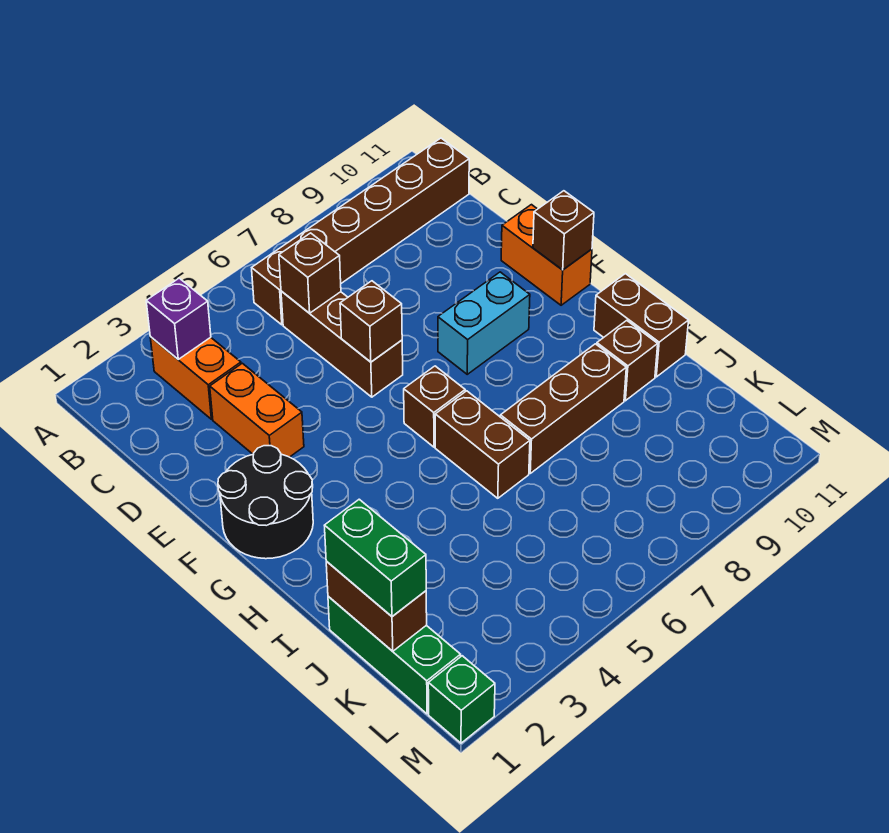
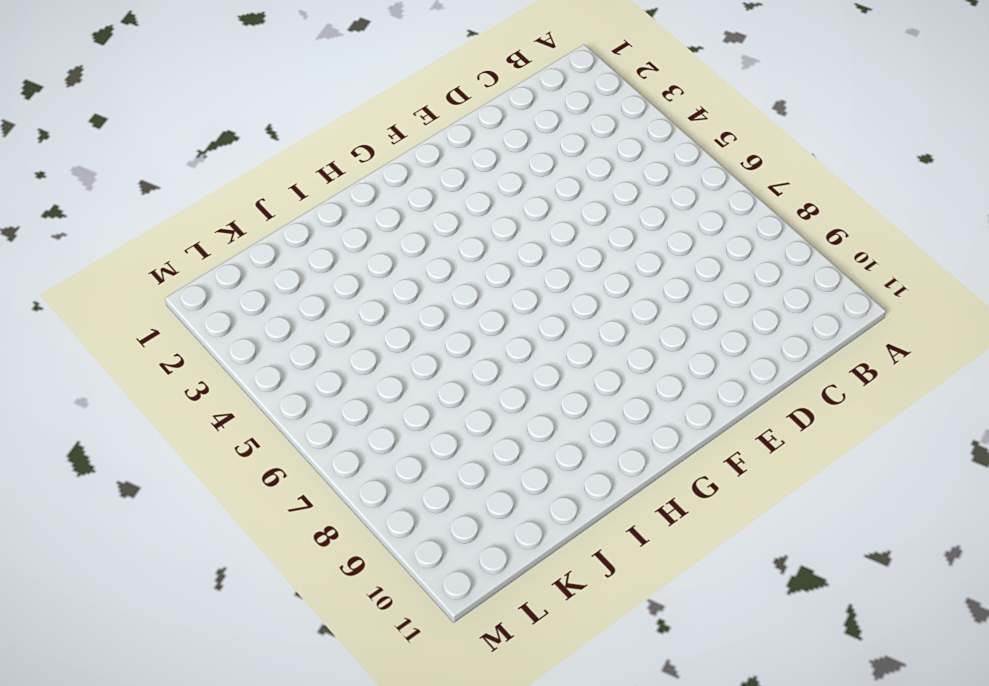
none -> orange 1x2 brick [150,337,241,419]
none -> brown 1x6 brick [252,138,469,325]
none -> brown 1x3 brick [281,291,403,397]

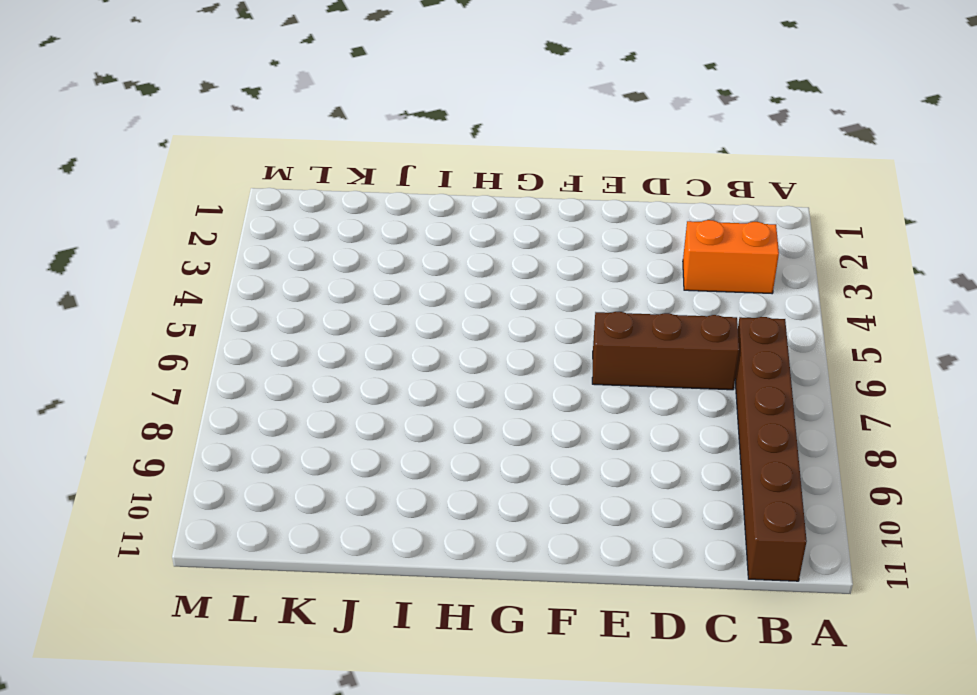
none -> orange 1x2 brick [210,363,304,457]
none -> orange 1x2 brick [501,205,592,305]
none -> black 2x2 round brick [218,446,313,559]

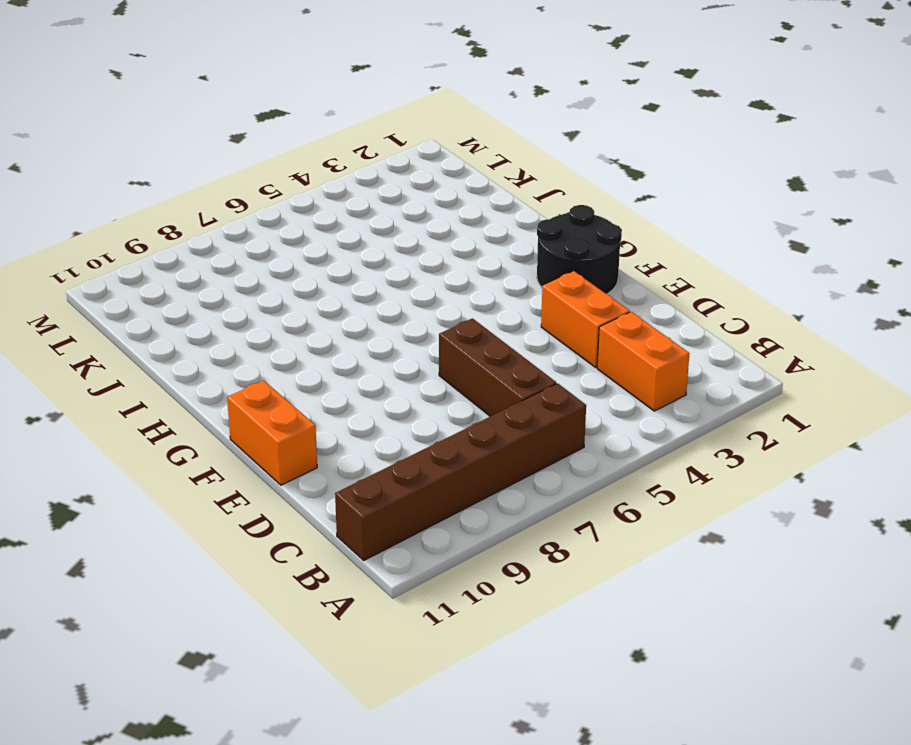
none -> cyan 1x2 brick [438,272,530,374]
none -> brown 1x1 brick [404,366,465,447]
none -> brown 1x2 brick [435,391,530,498]

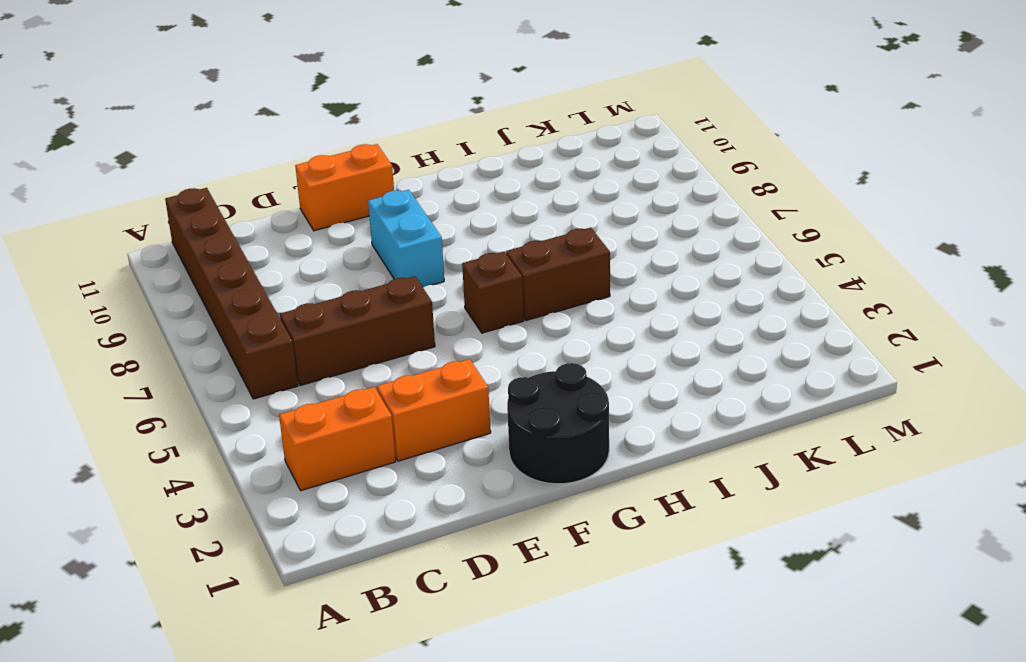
none -> brown 1x2 brick [594,274,689,377]
none -> brown 1x3 brick [500,344,626,473]
none -> brown 1x1 brick [597,320,658,401]

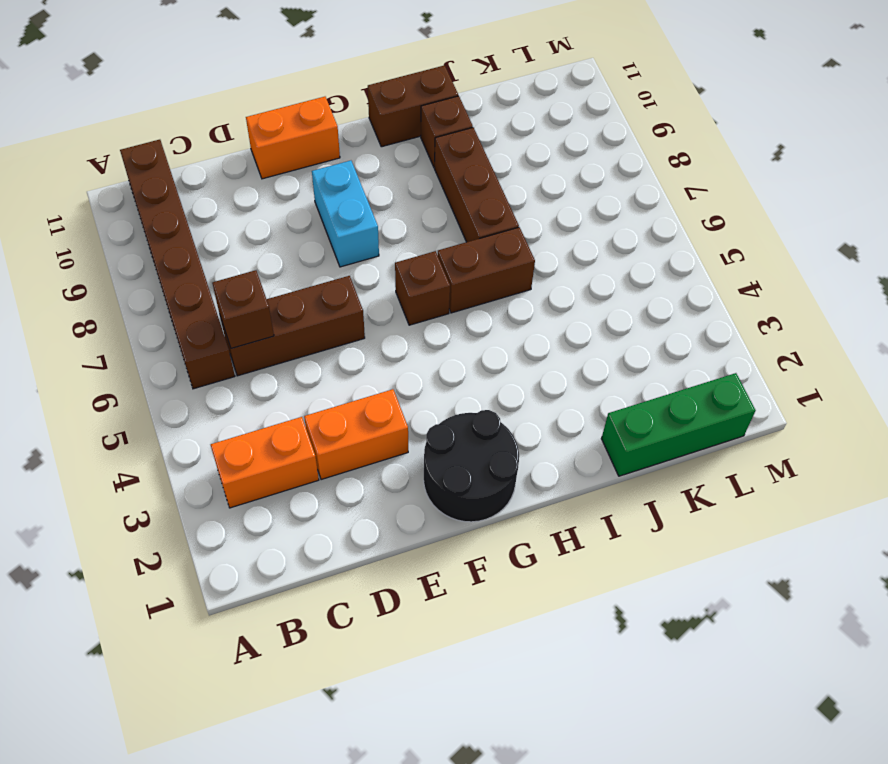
none -> green 1x1 brick [428,656,495,743]
none -> purple 1x1 brick [146,278,211,359]
none -> brown 1x1 brick [340,281,402,362]

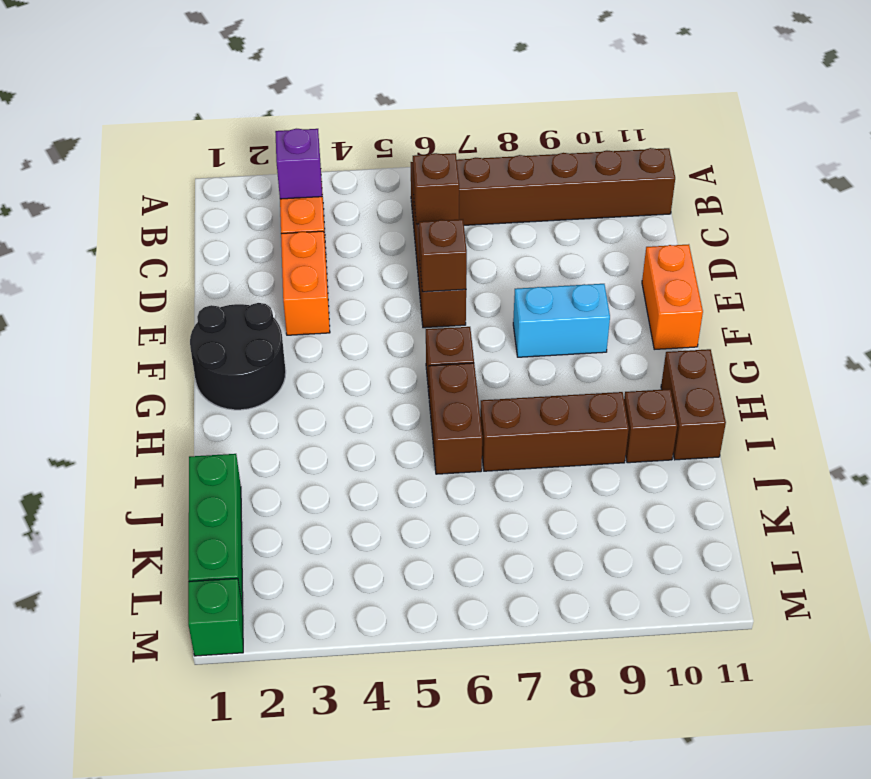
none -> brown 1x1 brick [533,191,594,270]
none -> brown 1x2 brick [326,561,427,651]
none -> green 1x2 brick [324,499,426,616]

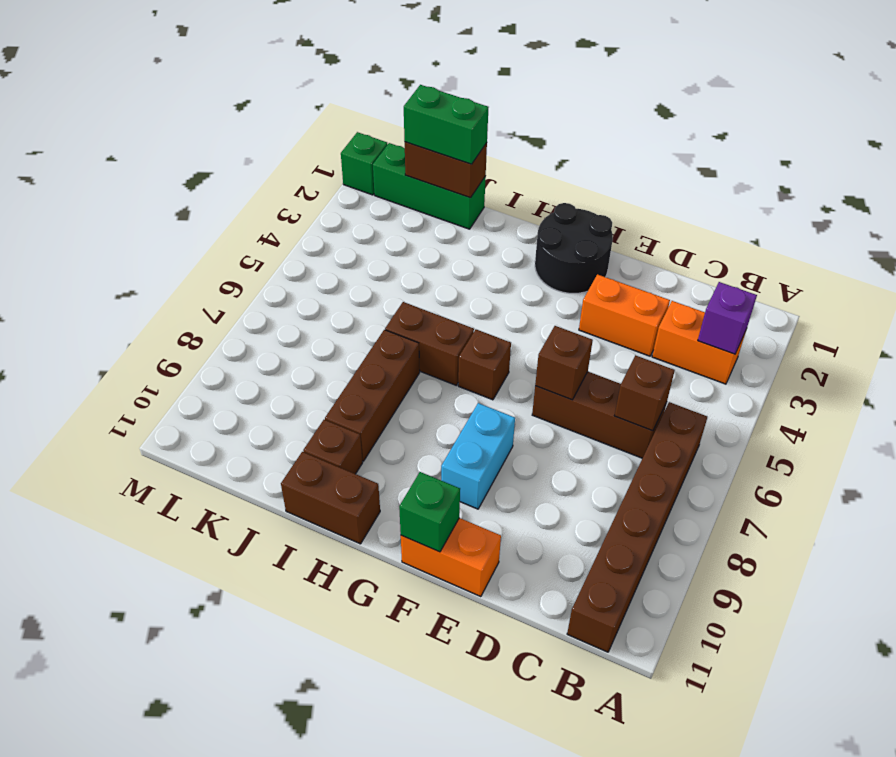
green 1x1 brick [399,472,460,552] -> brown 1x1 brick [533,191,594,270]

